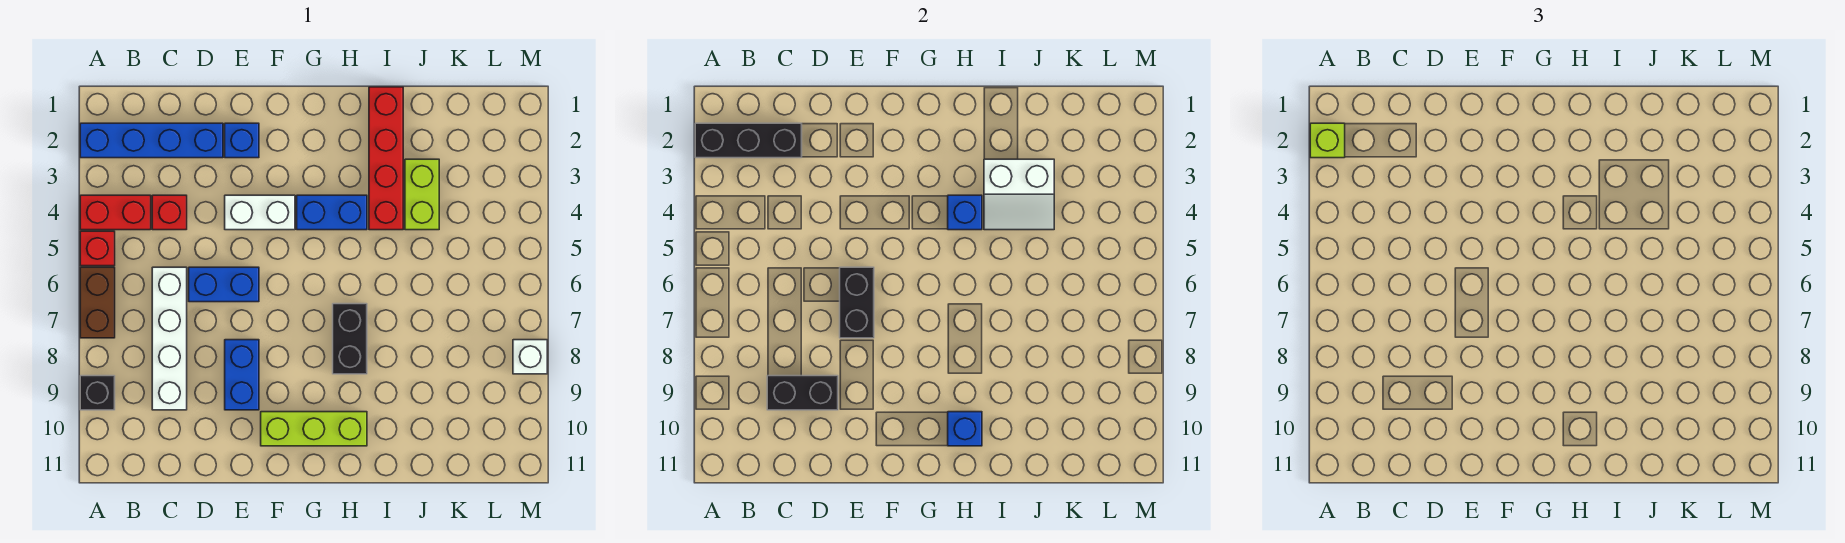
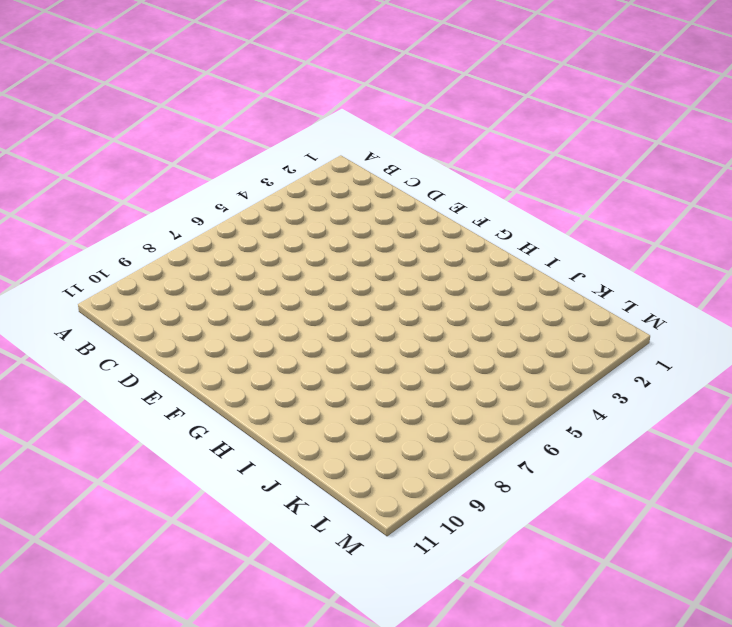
none -> blue 1x4 brick [80,123,223,158]
none -> red 1x2 brick [80,195,151,230]
none -> red 1x1 brick [80,231,115,266]

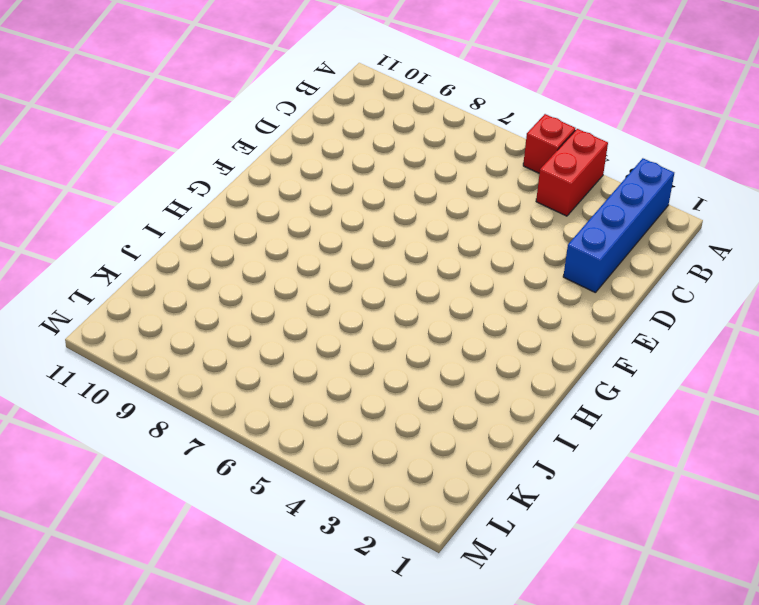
none -> brown 1x2 brick [80,267,115,338]
none -> black 1x1 brick [80,376,115,410]
none -> red 1x1 brick [152,195,187,230]

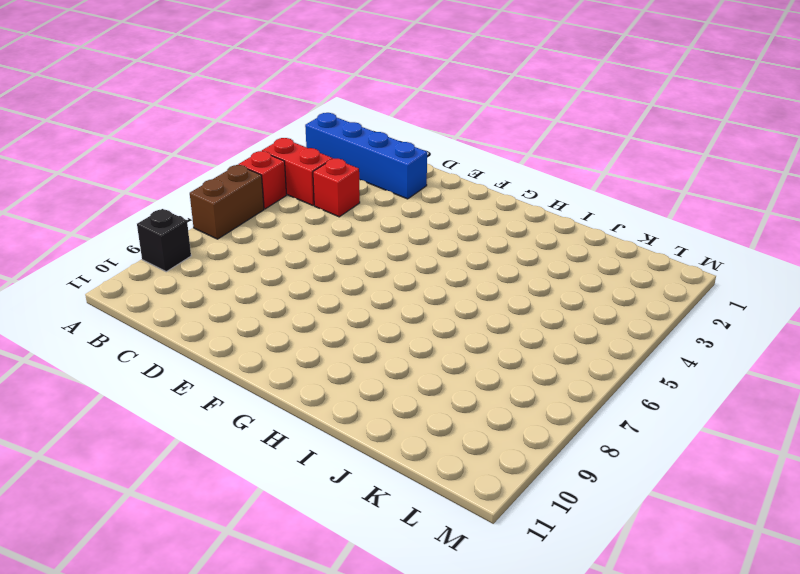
none -> white 1x4 brick [152,267,187,410]
none -> blue 1x2 brick [189,267,259,302]
none -> blue 1x1 brick [225,123,259,158]

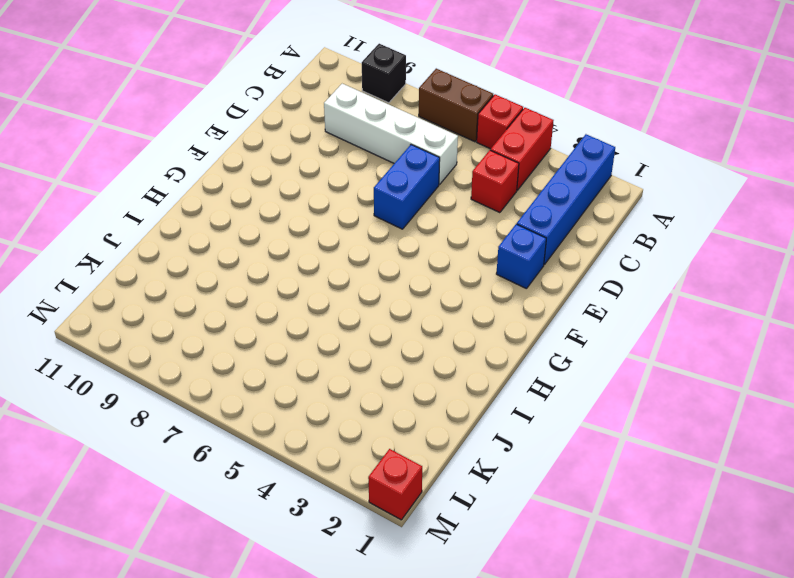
red 1x1 brick [368,449,422,520] -> none
none -> white 1x2 brick [225,195,295,230]
none -> blue 1x2 brick [225,340,259,410]
none -> lime 1x3 brick [261,412,367,446]

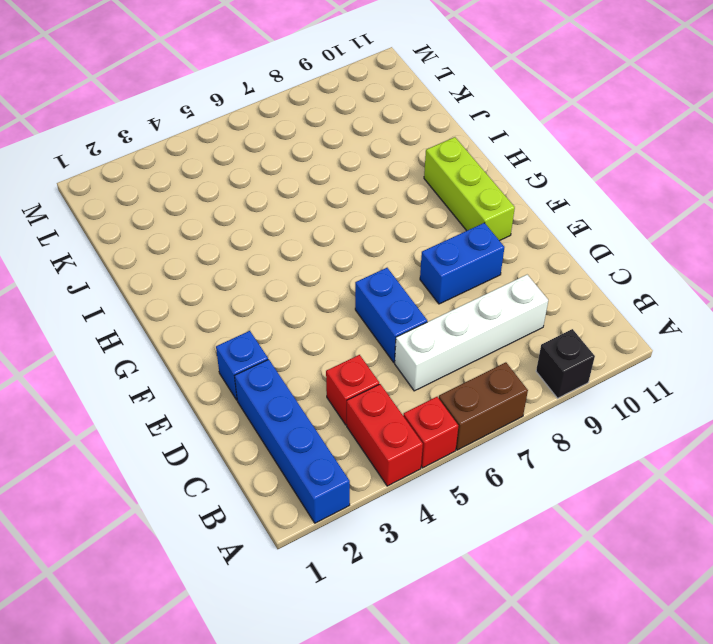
none -> white 1x2 brick [225,195,295,230]
none -> blue 1x2 brick [297,195,367,230]
none -> black 1x2 brick [333,304,367,374]

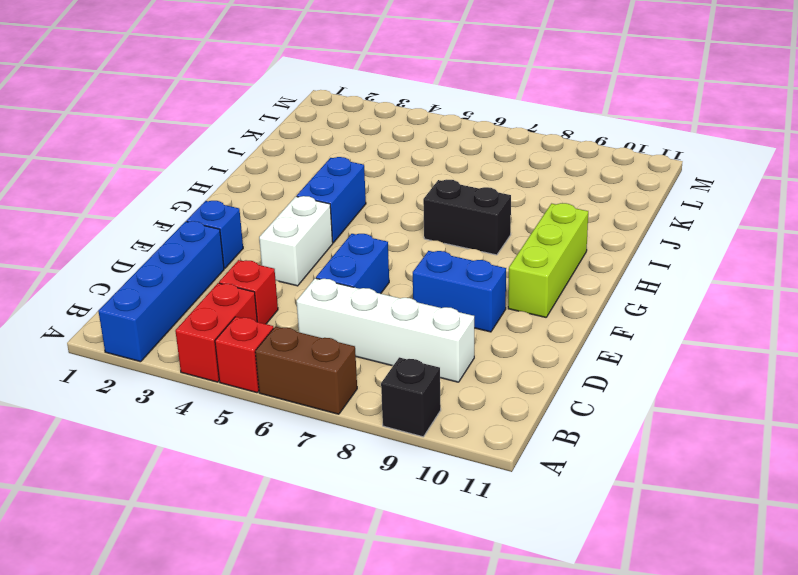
none -> red 1x4 brick [369,87,403,230]
none -> lime 1x2 brick [405,159,439,230]
none -> white 1x1 brick [513,340,547,374]

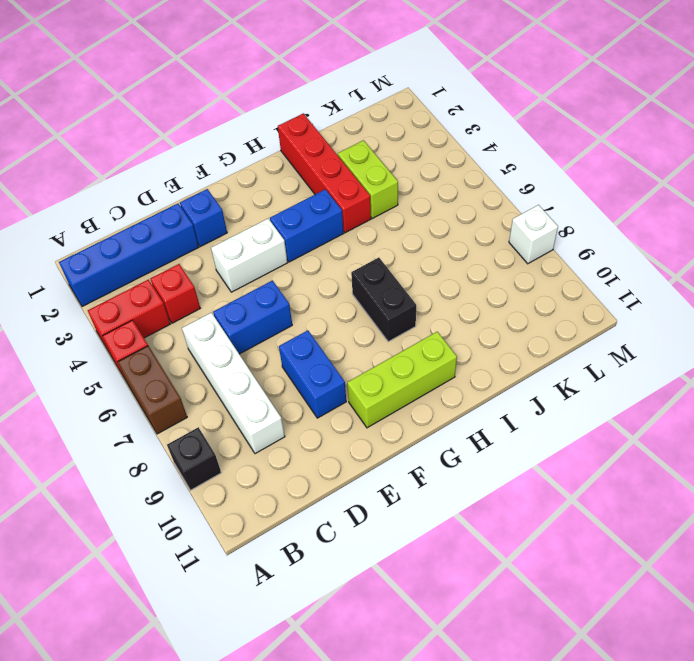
none -> black 1x3 brick [695,123,802,158]
none -> black 1x2 brick [767,376,838,410]
none -> black 1x2 brick [840,267,874,338]

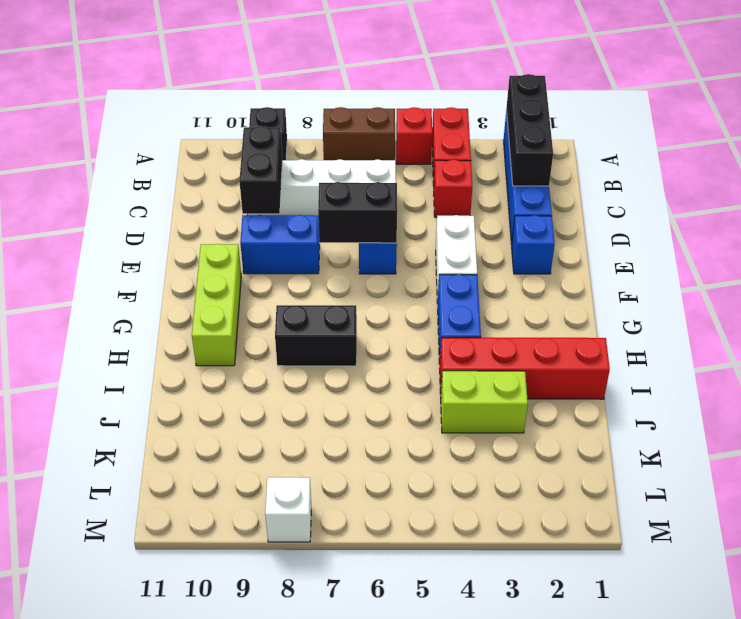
none -> blue 1x1 brick [948,195,982,230]
none -> blue 1x1 brick [948,412,982,446]
none -> white 2x2 slope [984,159,1054,230]

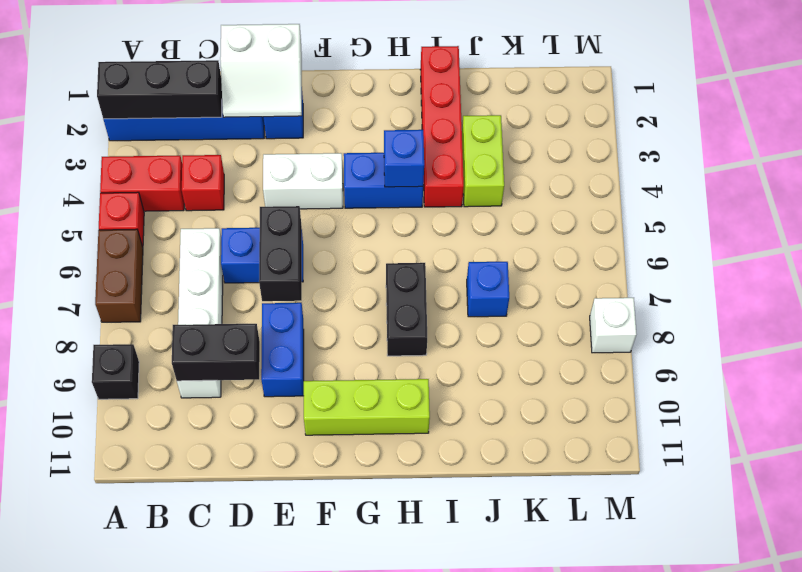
white 2x2 slope [220,24,302,117] -> white 2x2 slope moved to [984,159,1054,230]
blue 1x1 brick [467,262,509,317] -> blue 1x1 brick moved to [948,412,982,446]
none -> lime 1x1 brick [1310,123,1345,158]

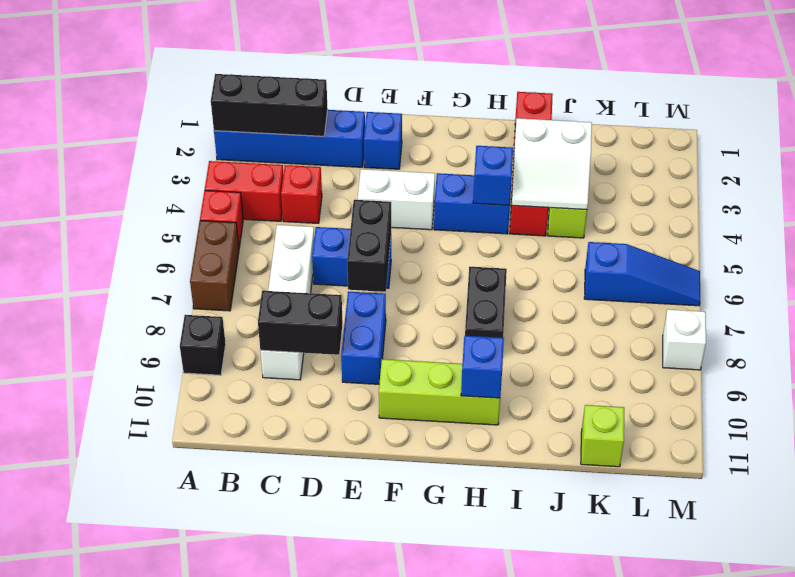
blue 1x3 slope [584,242,700,306] -> none
lime 1x1 brick [581,405,624,467] -> lime 1x1 brick moved to [1310,123,1345,158]

